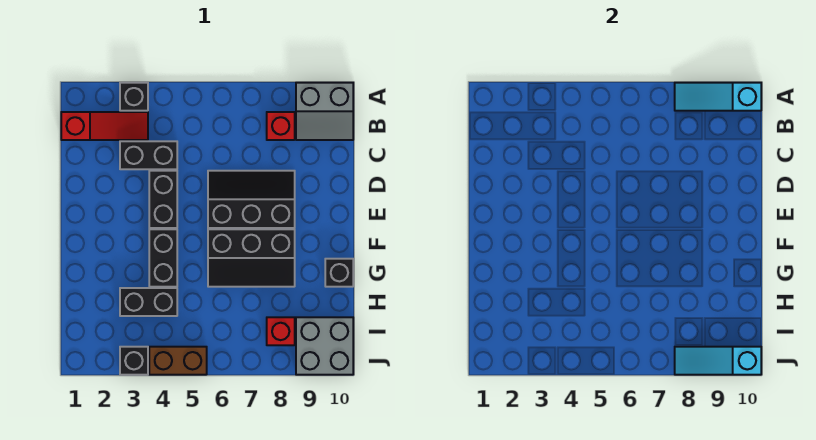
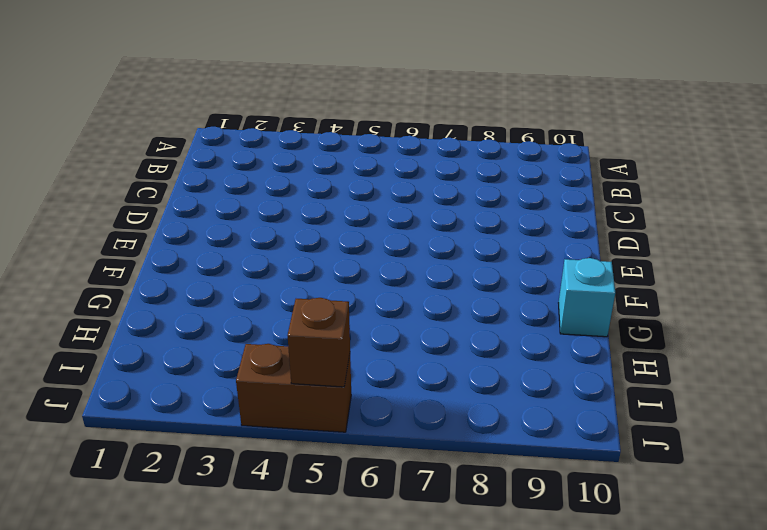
cyan 1x1 brick [559,258,615,337] -> black 1x1 brick [325,259,353,287]
brown 1x1 brick [288,298,350,387] -> none
none -> black 1x1 brick [120,83,148,111]
none -> grey 2x2 slope [296,83,353,140]
none -> red 1x3 slope [61,112,148,140]

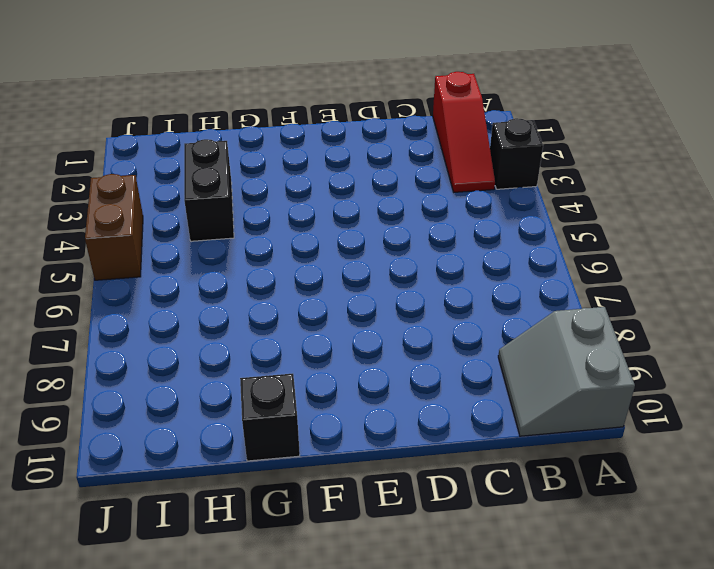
none -> red 1x1 brick [267,112,295,140]
none -> black 1x2 brick [120,141,177,169]
none -> black 1x2 brick [149,171,177,228]

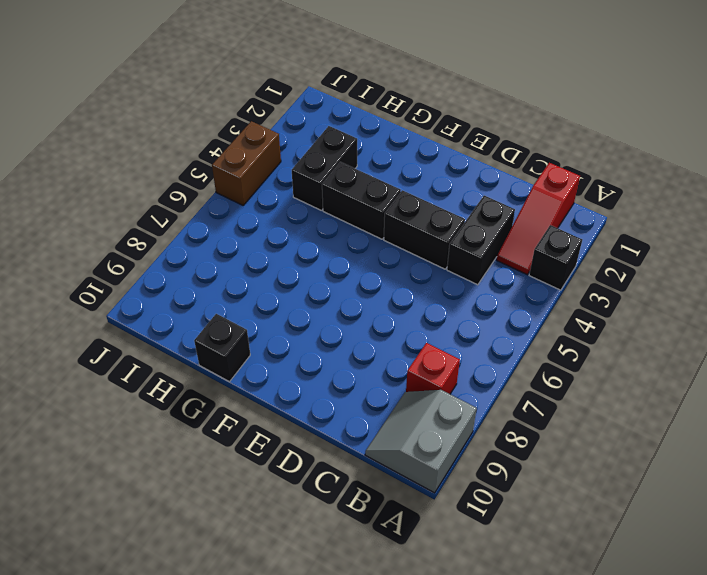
none -> black 2x3 slope [208,171,295,228]
none -> black 2x3 slope [208,229,295,287]
none -> red 1x1 brick [267,317,295,345]

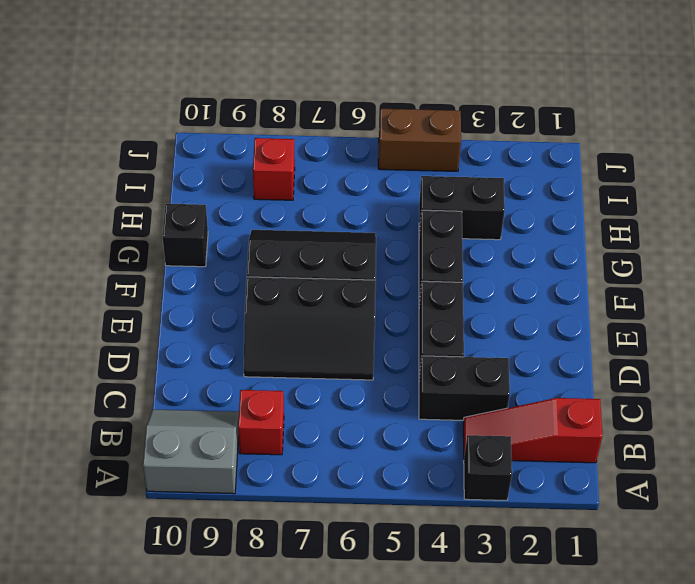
none -> grey 2x2 brick [296,317,353,375]
none -> black 1x1 brick [120,347,148,375]
none -> cyan 1x3 slope [675,83,761,111]

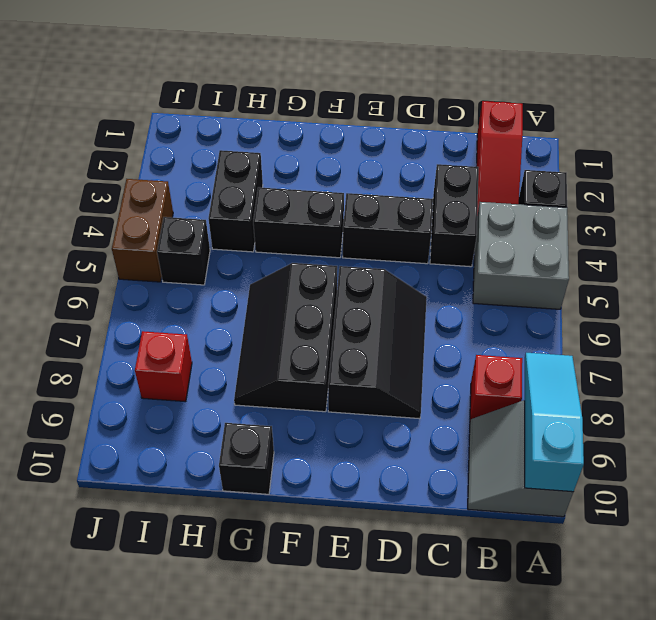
grey 2x2 brick [473,202,569,309] -> grey 2x2 brick moved to [296,317,353,375]
black 1x1 brick [157,217,210,285] -> black 1x1 brick moved to [120,347,148,375]
none -> cyan 1x3 slope [675,347,761,375]

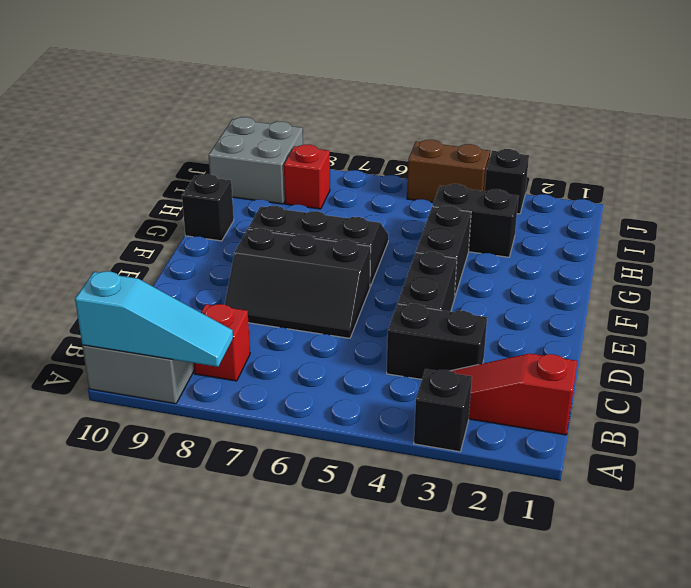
none -> cyan 1x3 slope [675,347,761,375]

